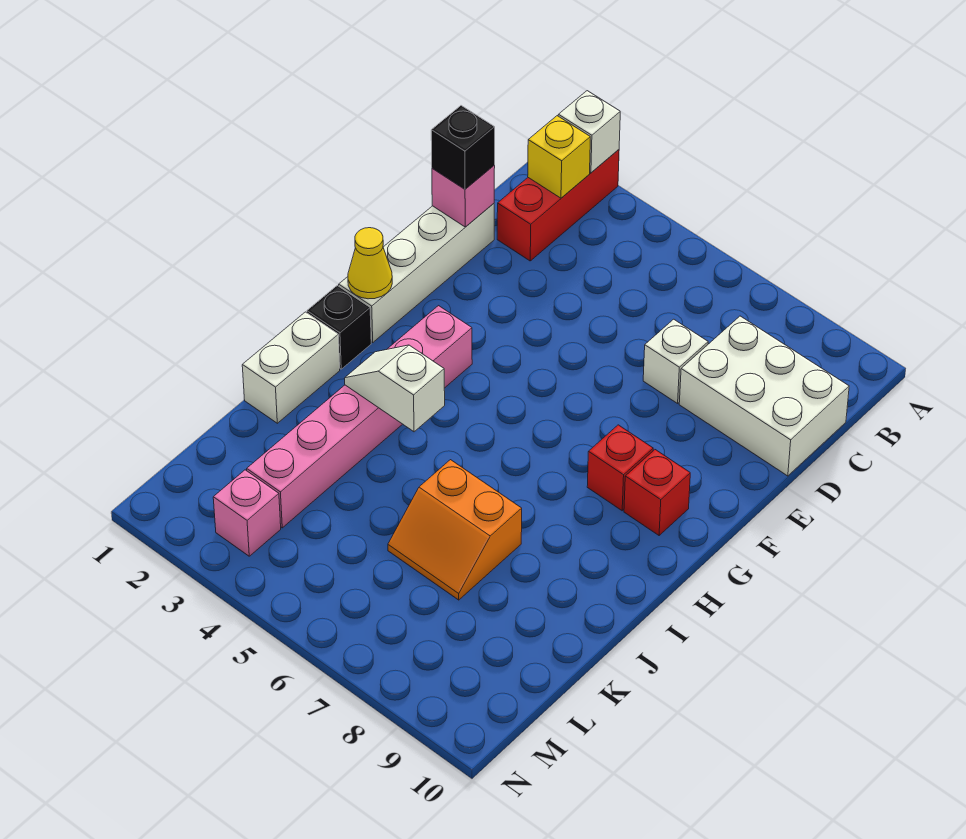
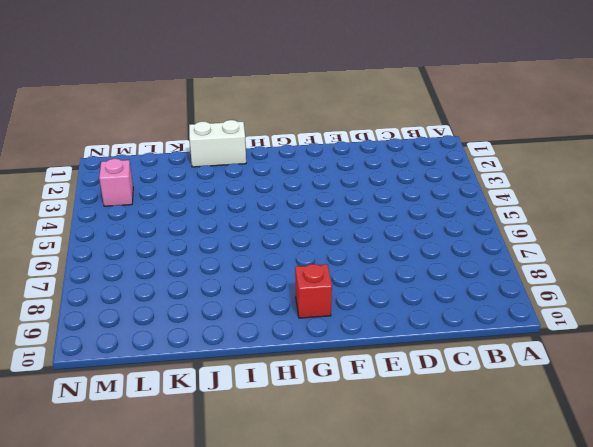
none -> red 1x3 brick [497,150,619,261]
none -> white 2x3 brick [679,316,849,476]
none -> white 1x4 brick [339,204,494,342]

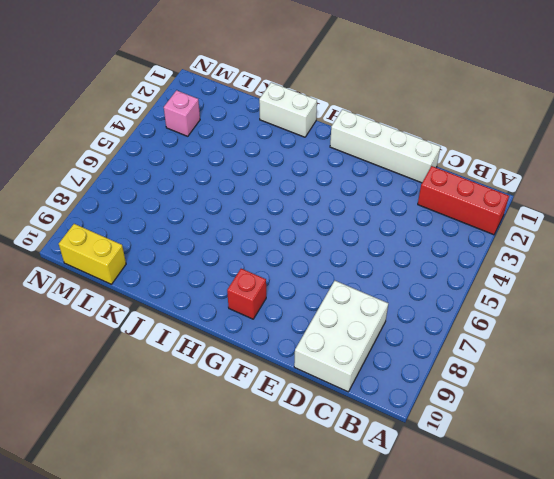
yellow 1x2 brick [59,224,126,284] -> none
none -> white 1x1 brick [643,319,708,403]
none -> pink 1x6 brick [247,306,472,528]
none -> red 1x1 brick [587,425,653,511]

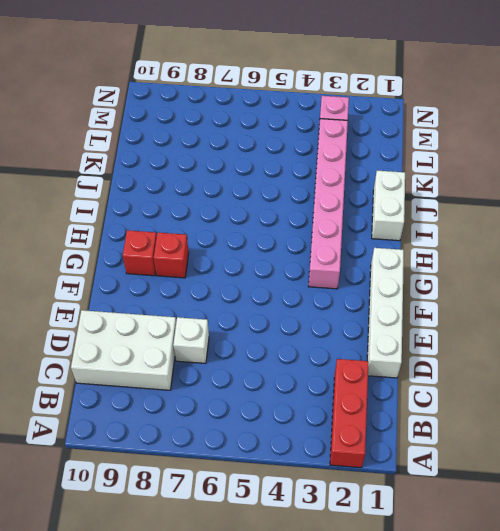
none -> black 1x1 brick [307,286,371,369]
none -> orange 2x2 slope [388,460,522,600]
none -> white 1x1 brick [558,91,620,173]

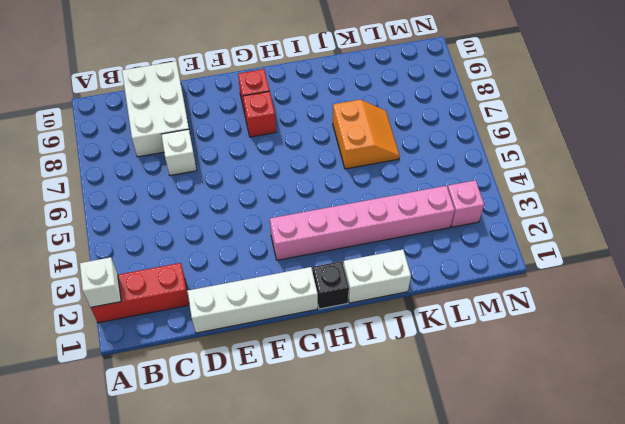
none -> yellow 1x1 brick [528,116,590,198]
none -> pink 1x1 brick [432,166,495,227]
none -> yellow 1x1 cone [348,228,392,299]

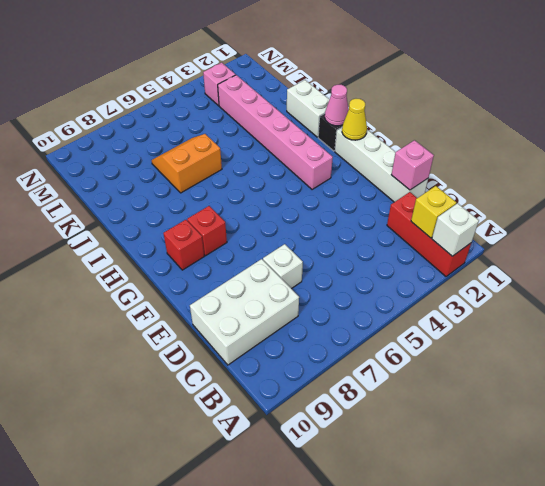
pink 1x1 cone [325,85,349,126] -> none
none -> white 1x2 slope [345,345,445,432]
none -> black 1x1 brick [431,106,495,189]

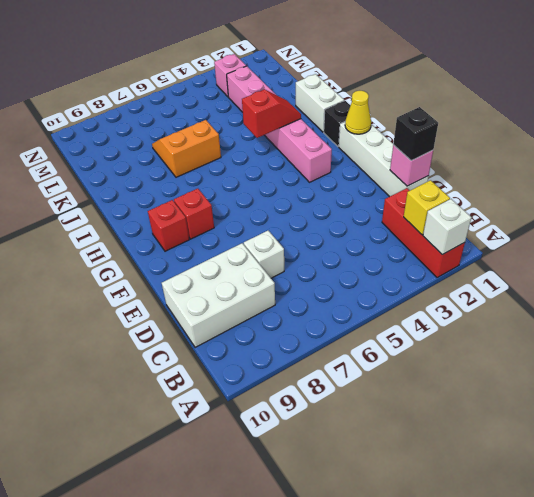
red 1x2 slope [242,89,301,138] -> white 1x2 slope [345,345,445,432]

